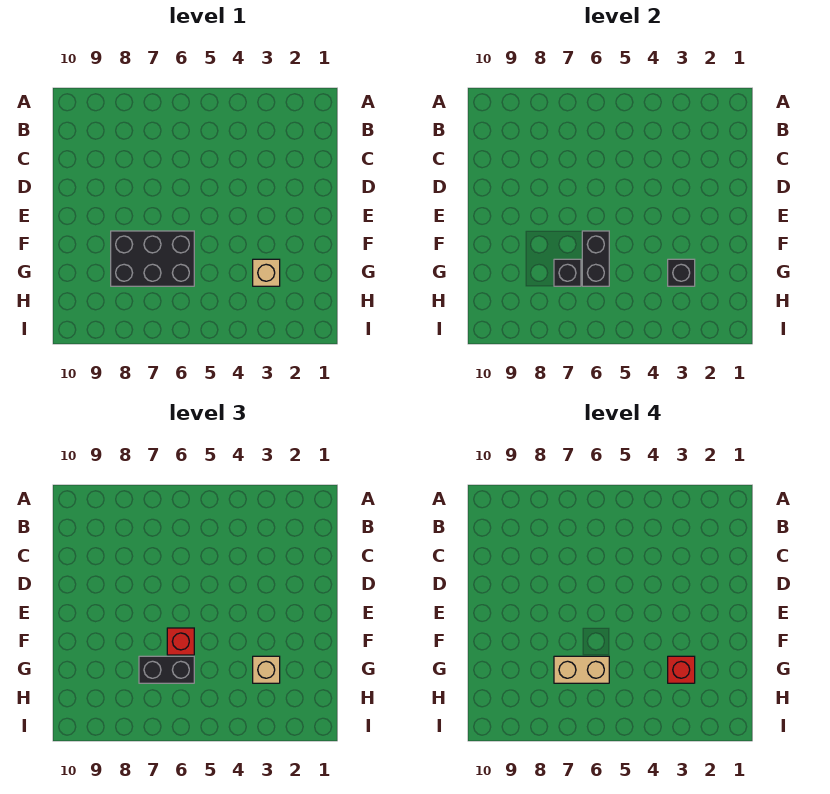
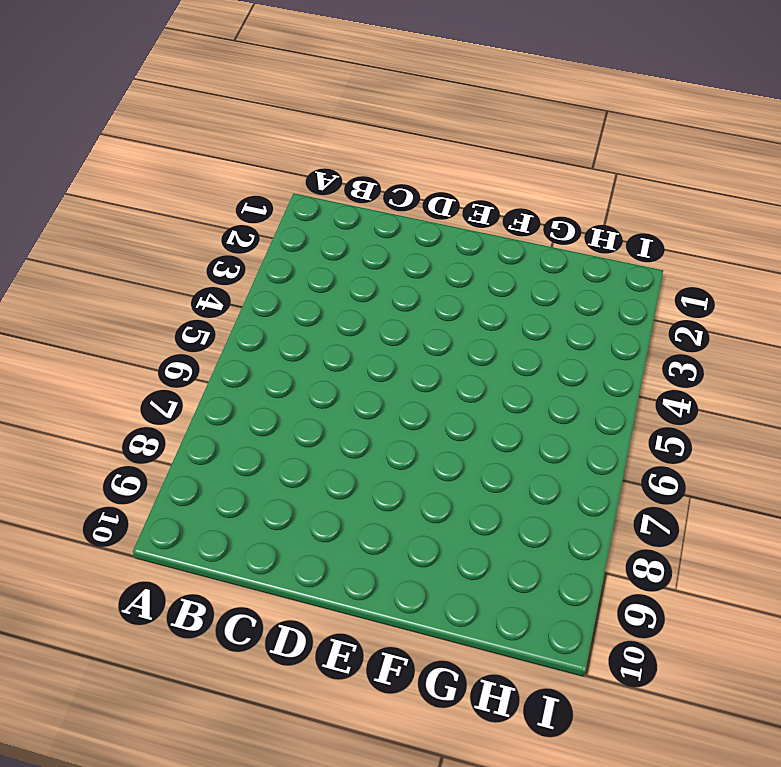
none -> black 2x3 brick [111,231,194,286]
none -> tan 1x1 brick [253,259,280,286]

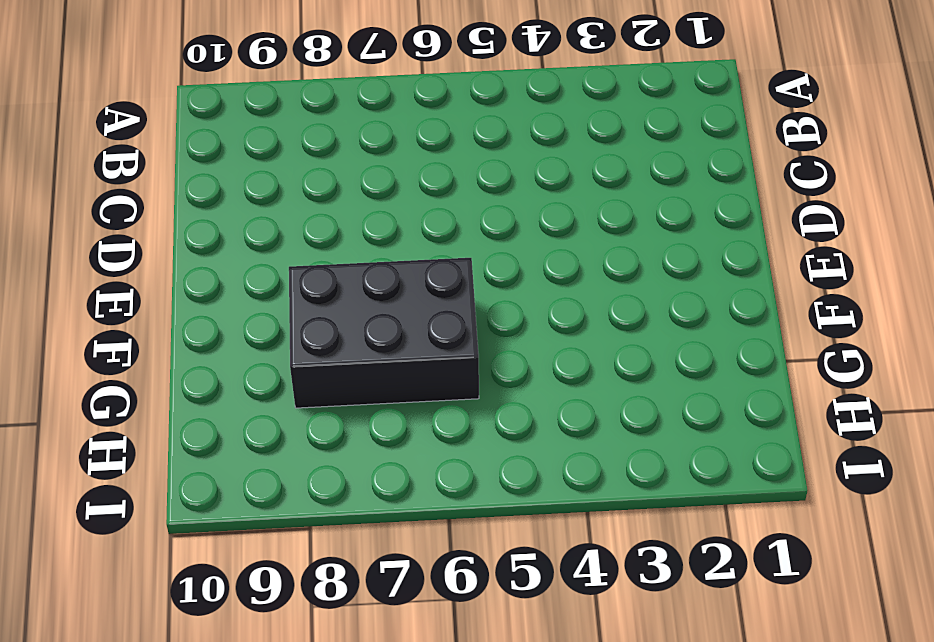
none -> tan 1x1 brick [253,259,280,286]
none -> black 1x2 brick [582,231,609,286]

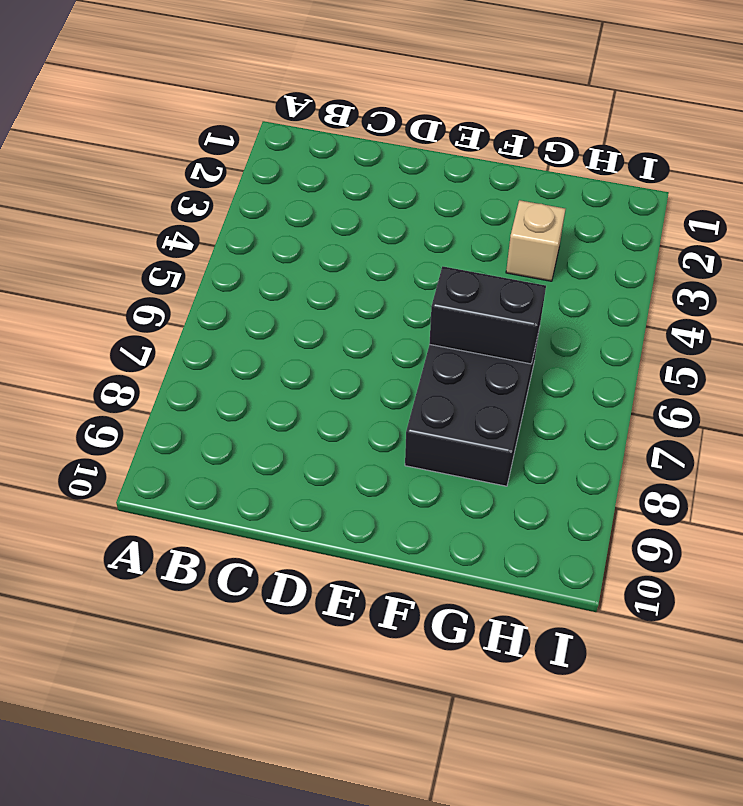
none -> black 1x1 brick [668,259,695,286]
none -> black 1x1 brick [554,259,581,286]

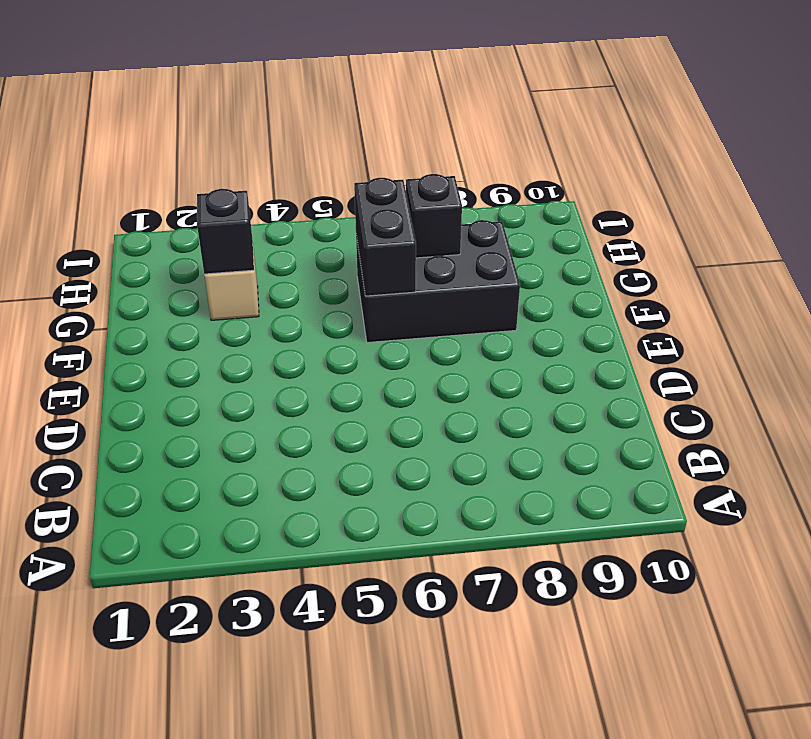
none -> red 1x1 brick [167,628,194,655]
none -> tan 1x1 brick [253,656,280,683]

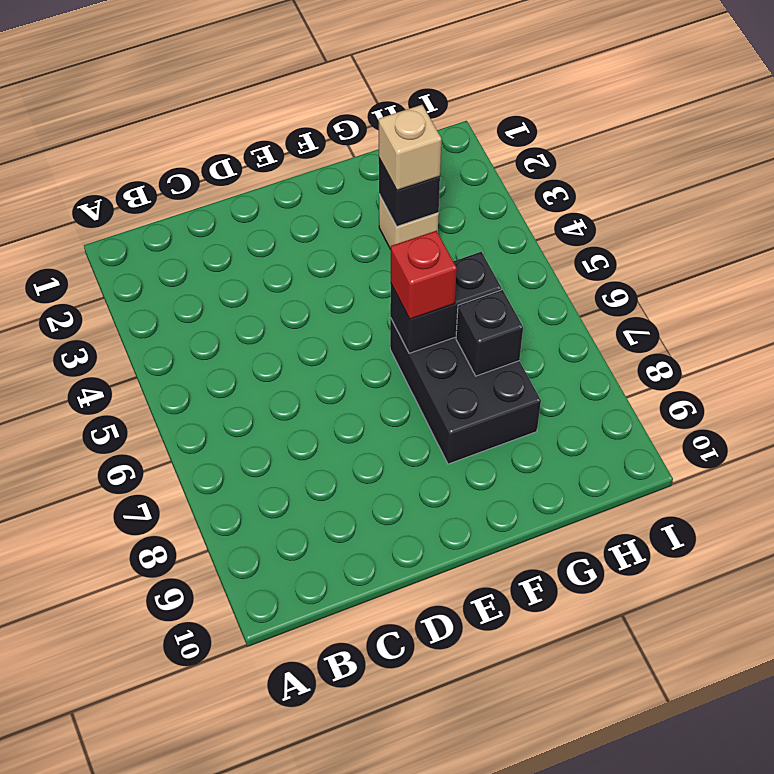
none -> black 1x2 brick [139,656,194,683]
none -> red 1x1 brick [668,656,695,683]

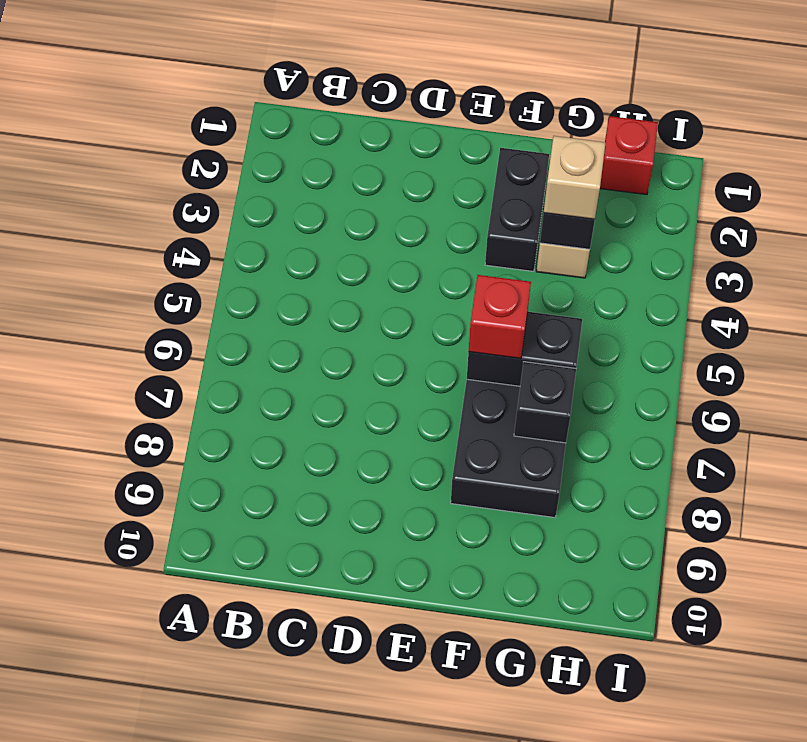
black 1x2 brick [485,148,549,271] -> black 1x2 brick moved to [139,656,194,683]
red 1x1 brick [600,116,658,195] -> red 1x1 brick moved to [668,656,695,683]
none -> tan 1x2 brick [554,656,609,683]

